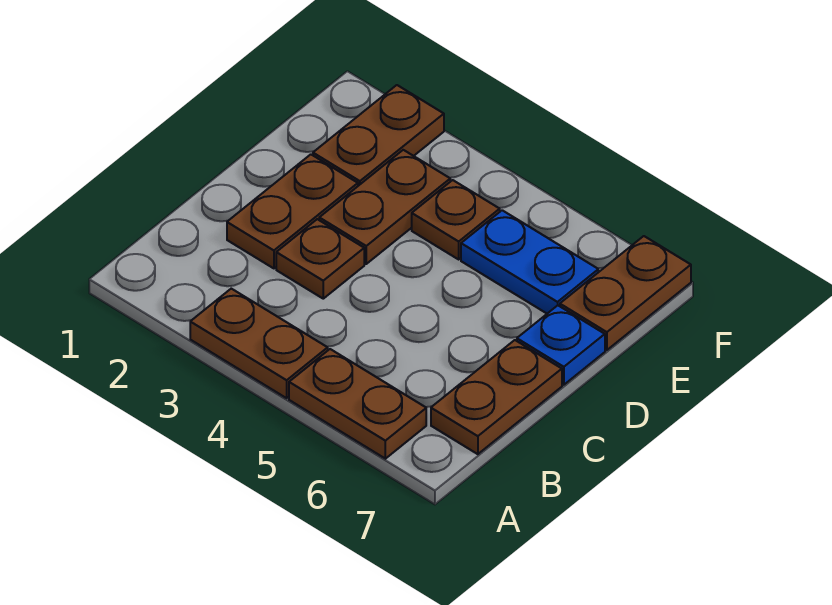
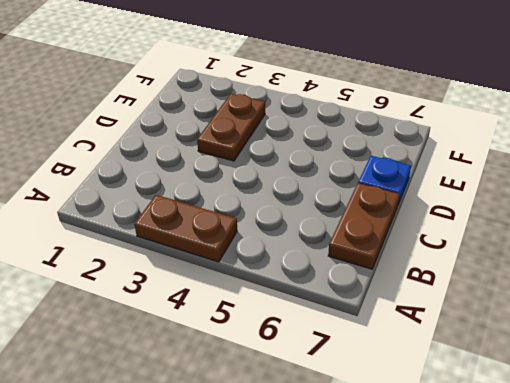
none -> brown 1x2 plate [289,349,426,459]
none -> brown 1x2 plate [227,154,358,268]

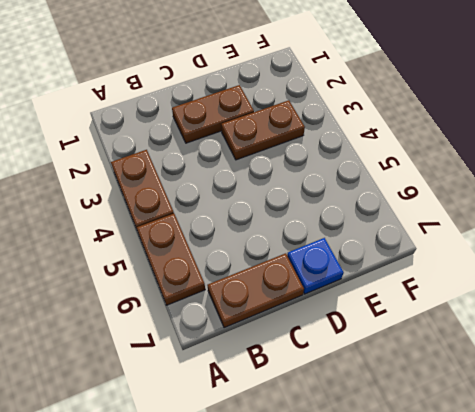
none -> brown 1x1 plate [276,219,364,299]
none -> brown 1x2 plate [313,85,444,186]

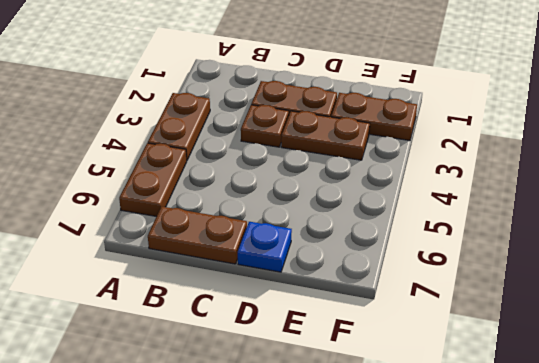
none -> brown 1x1 plate [412,180,500,259]
none -> blue 1x2 plate [461,210,598,314]

